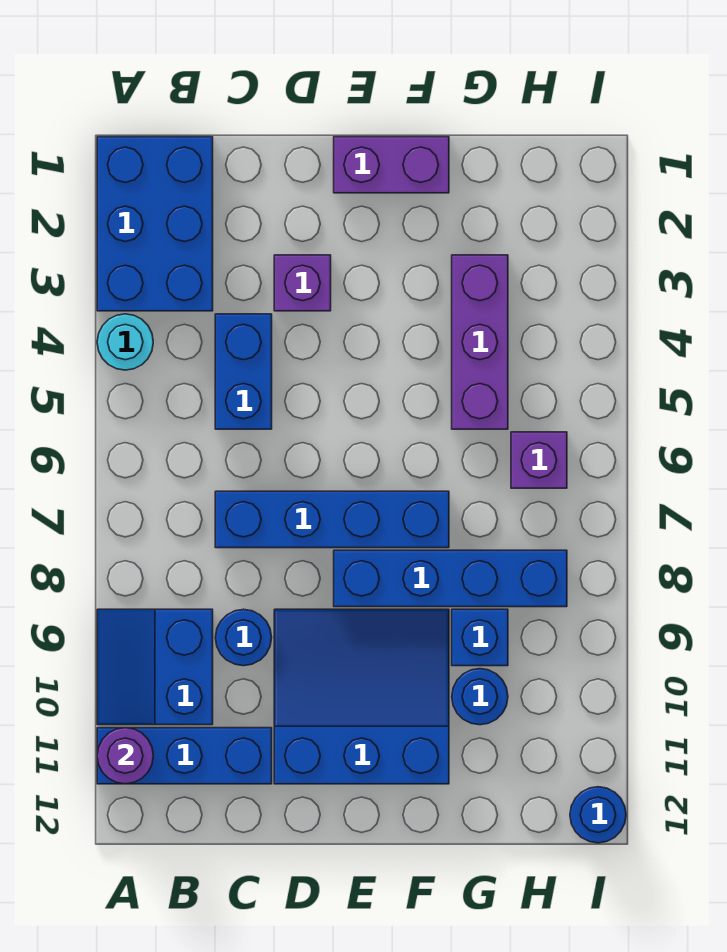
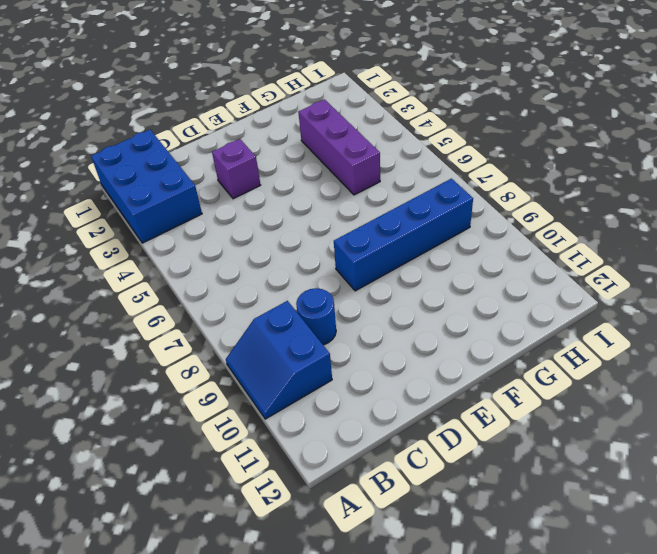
none -> cyan 1x1 round brick [97,314,153,370]
none -> blue 1x3 brick [97,728,272,784]
none -> blue 1x2 brick [215,314,272,429]

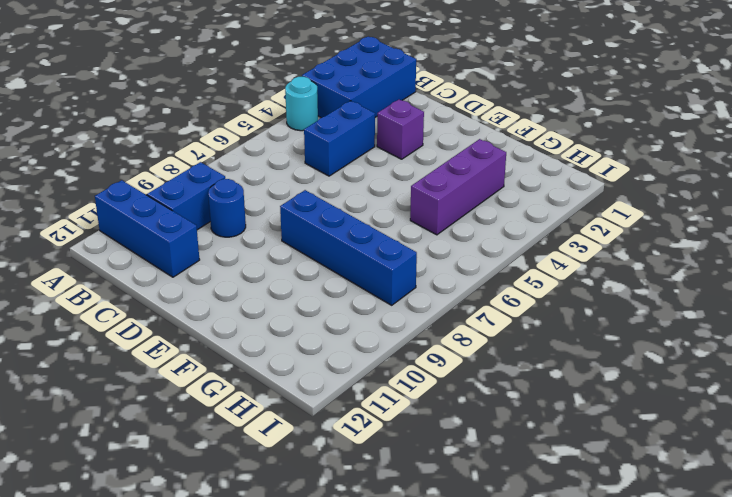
none -> blue 1x4 brick [215,491,449,548]
none -> blue 3x3 slope [274,609,449,784]
none -> purple 1x2 brick [334,137,449,193]

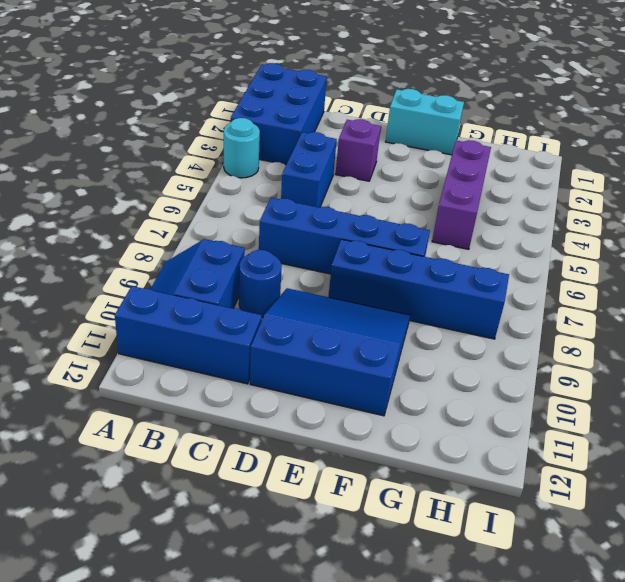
cyan 1x2 brick [385,89,464,155] -> purple 1x2 brick [334,137,449,193]
none -> blue 1x1 brick [452,609,508,666]
none -> blue 1x1 round brick [452,669,508,725]
none -> purple 1x1 brick [511,432,567,488]

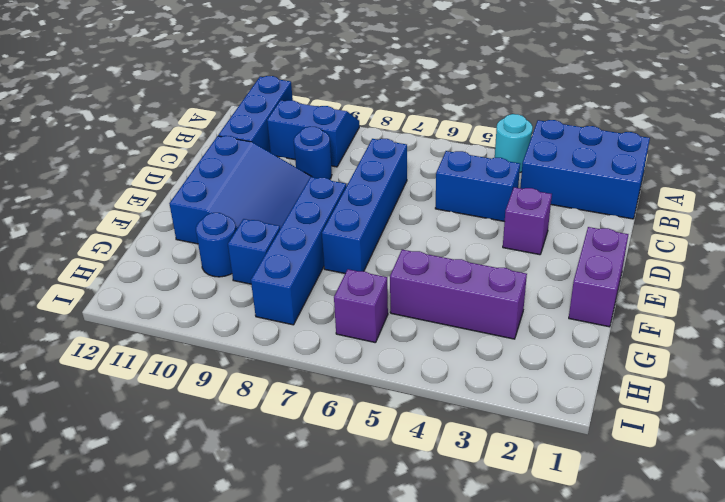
none -> blue 1x1 round brick [570,787,626,843]
none -> purple 1x1 round brick [97,728,153,784]

